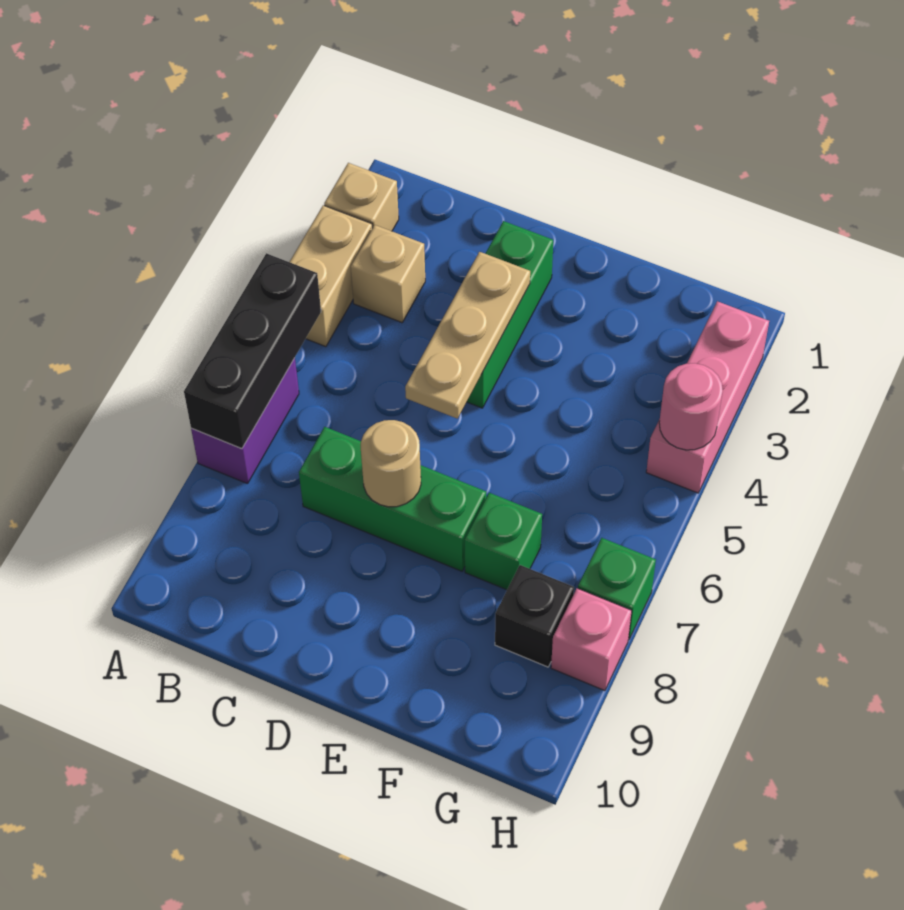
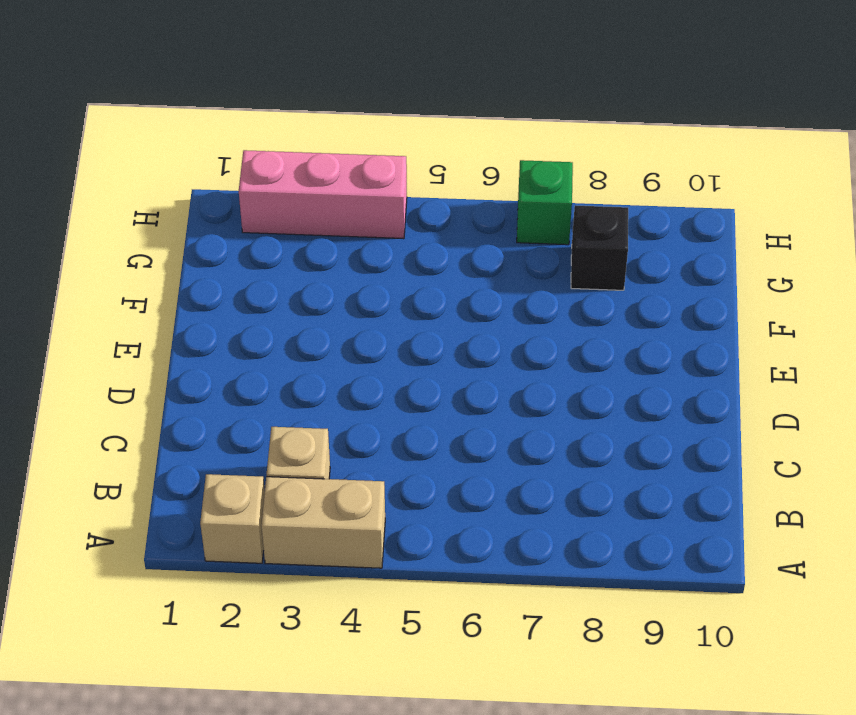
none -> purple 1x2 brick [191,358,299,484]
none -> green 1x3 brick [299,427,486,571]
none -> green 1x3 brick [467,221,553,408]

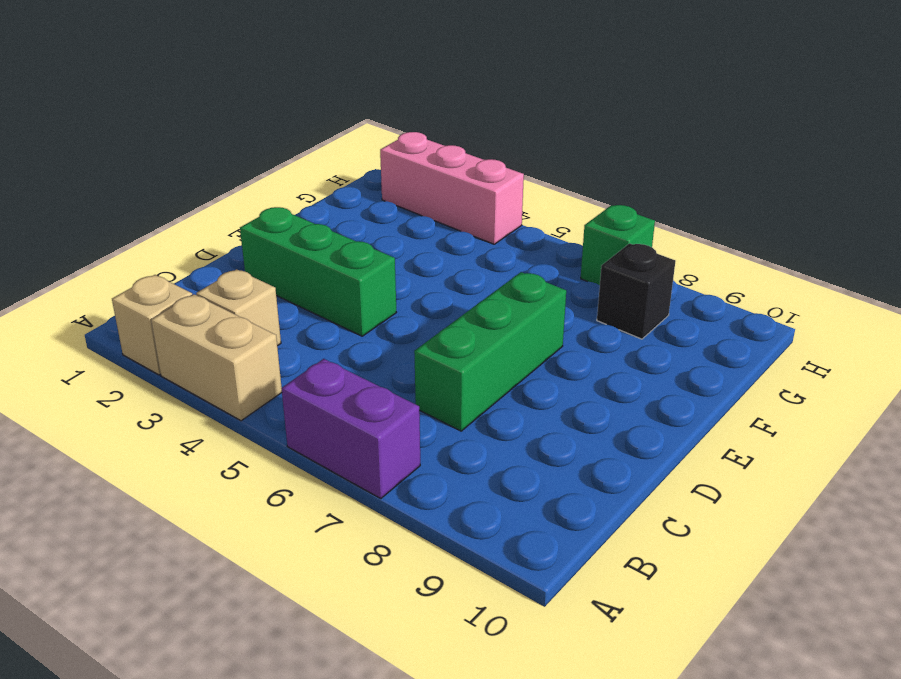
none -> green 1x1 brick [465,493,542,590]
none -> pink 1x1 brick [551,588,632,691]
none -> black 1x3 brick [184,253,321,449]

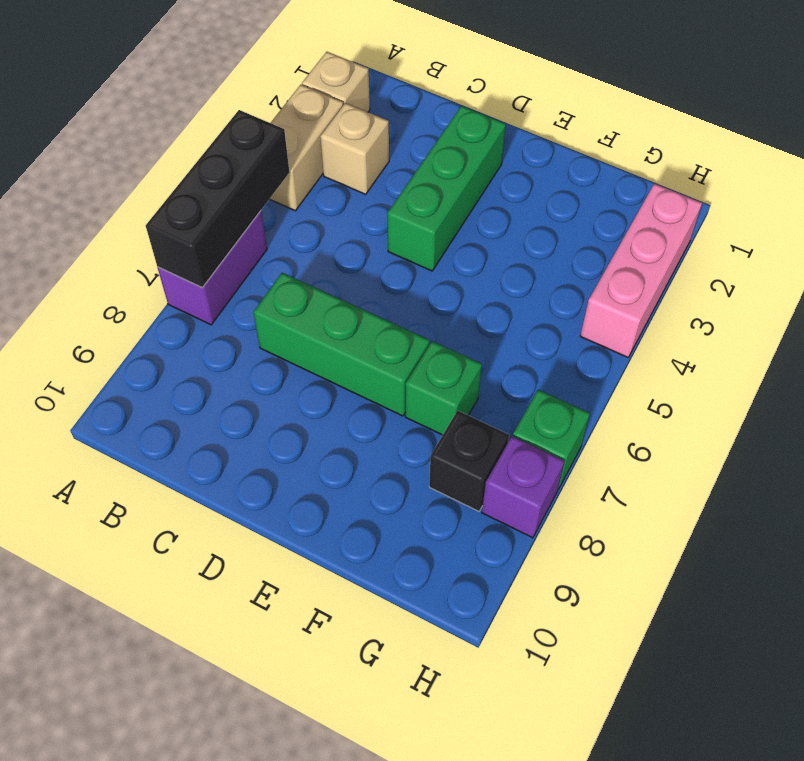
purple 1x1 brick [482,436,565,538] -> pink 1x1 brick [551,588,632,691]
none -> tan 1x3 plate [405,252,530,419]
none -> tan 1x1 round brick [361,420,421,507]
none -> pink 1x1 round brick [659,363,723,450]

